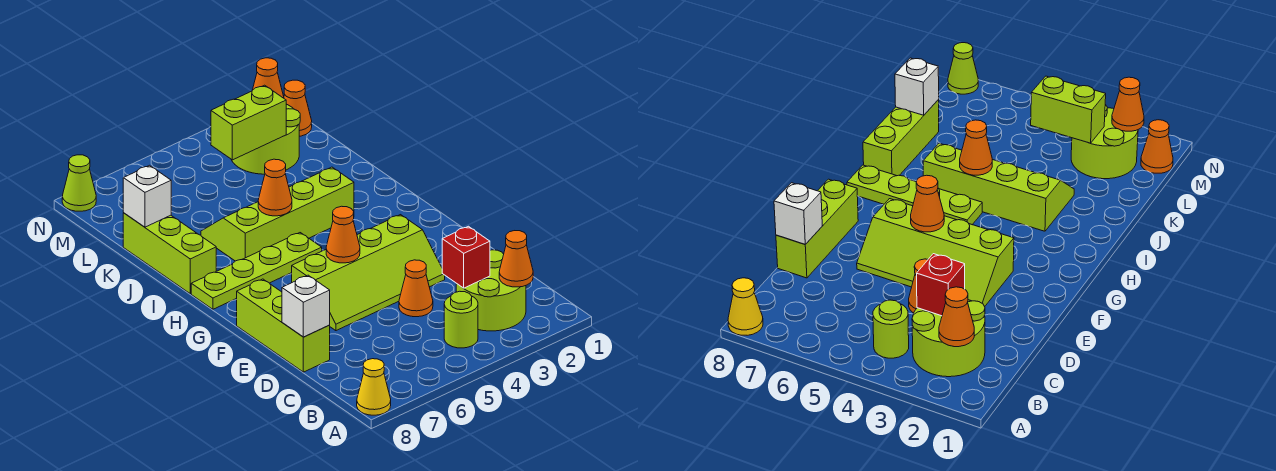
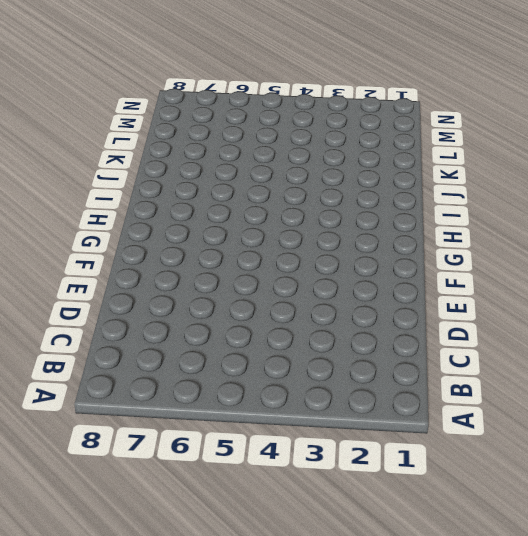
none -> yellow 1x1 cone [357,359,391,415]
none -> lime 2x2 round brick [456,250,526,331]
none -> lime 1x1 round brick [444,291,478,348]

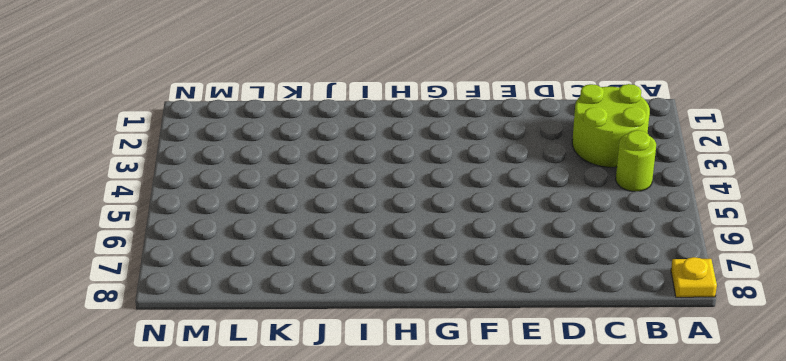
yellow 1x1 plate [671,257,717,297] -> yellow 1x1 cone [357,359,391,415]
none -> orange 1x1 cone [399,260,433,317]
none -> lime 1x3 brick [237,279,330,372]
none -> lime 2x4 slope [292,215,445,331]

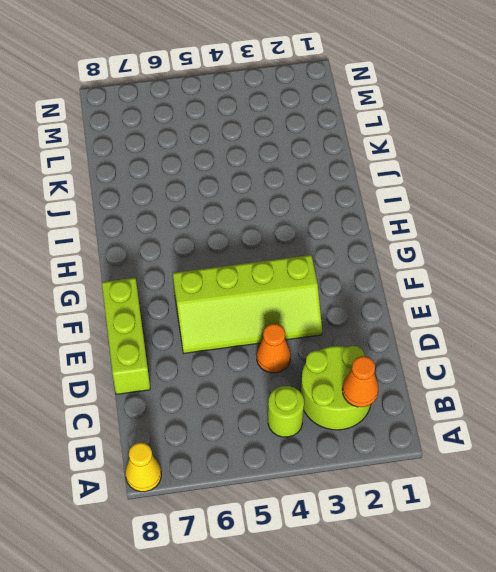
none -> lime 1x4 plate [191,233,322,309]
none -> lime 2x4 slope [201,167,354,261]
none -> lime 1x3 brick [123,213,216,294]

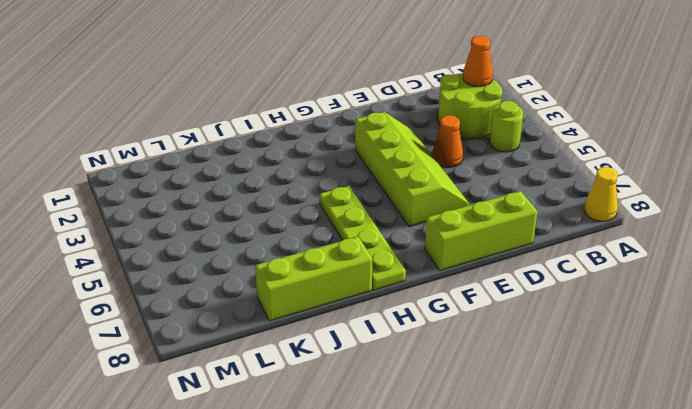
none -> lime 2x4 slope [201,167,354,261]
none -> lime 2x2 round brick [232,104,300,174]
none -> orange 1x1 cone [284,80,312,136]

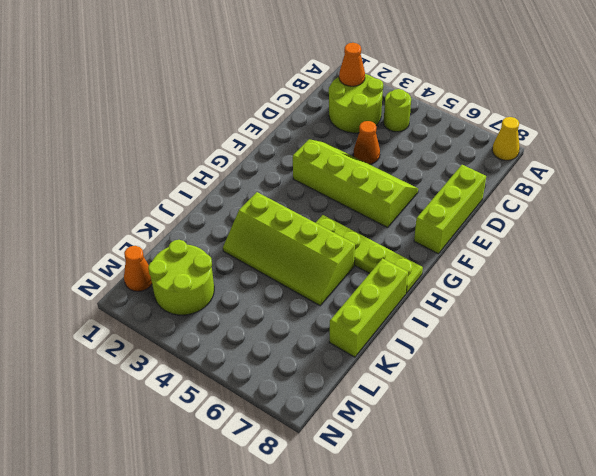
none -> lime 1x1 cone [62,155,96,211]
none -> red 1x1 brick [442,226,490,288]
none -> white 1x1 brick [282,275,330,337]

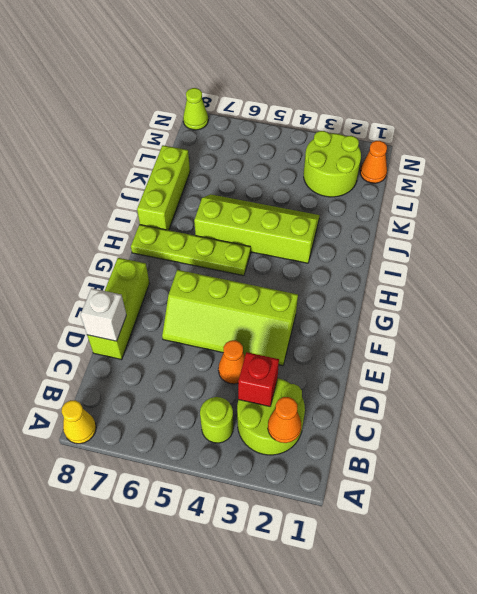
none -> orange 1x1 cone [326,206,360,263]
none -> orange 1x1 cone [258,159,292,216]
none -> white 1x1 brick [123,165,171,227]

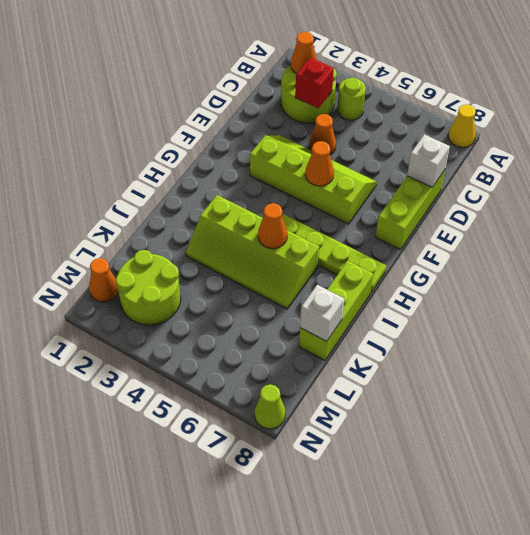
none -> lime 1x2 brick [211,85,286,160]
none -> orange 1x1 cone [253,58,284,98]

